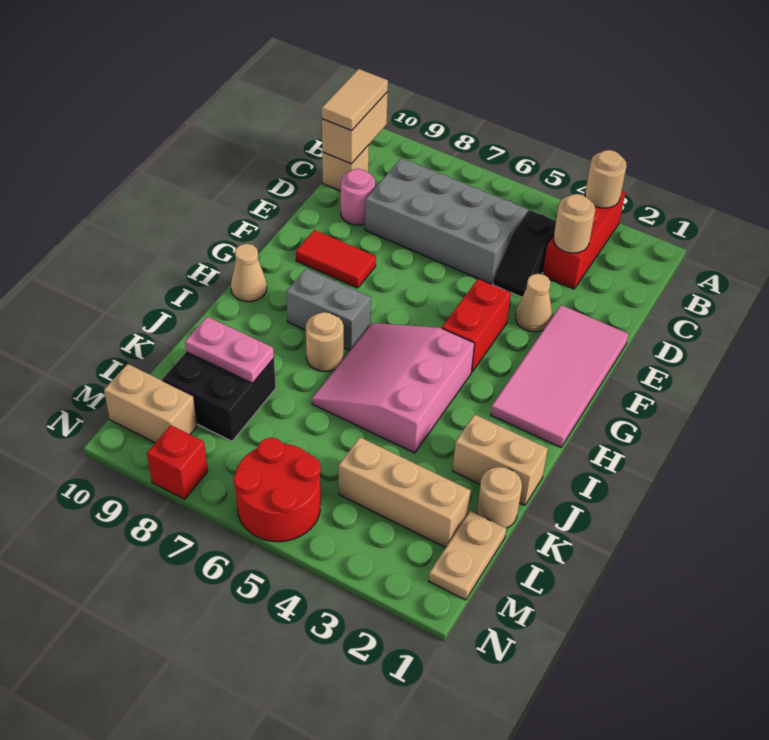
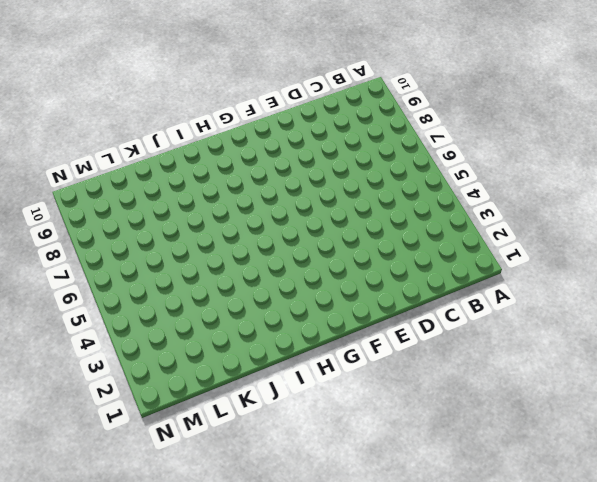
none -> red 1x3 brick [543,191,625,289]
none -> black 1x2 slope [493,210,556,297]
none -> grey 2x4 brick [365,158,528,284]

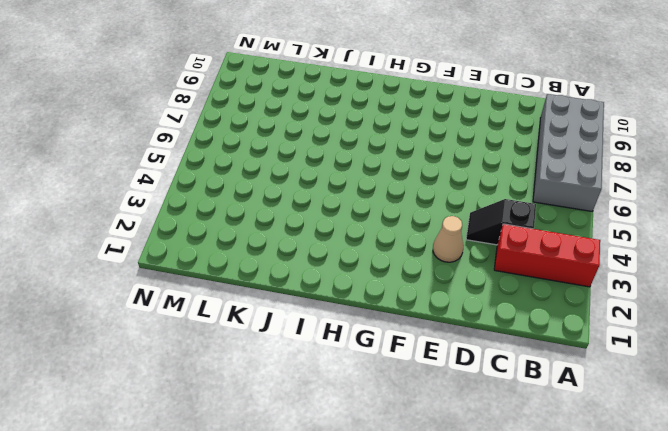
grey 2x4 brick [533,94,604,211] -> grey 2x4 brick moved to [365,158,528,284]
none -> tan 1x1 brick [322,145,369,191]
none -> pink 1x1 round brick [341,169,375,225]
none -> pink 2x4 tile [491,305,629,447]

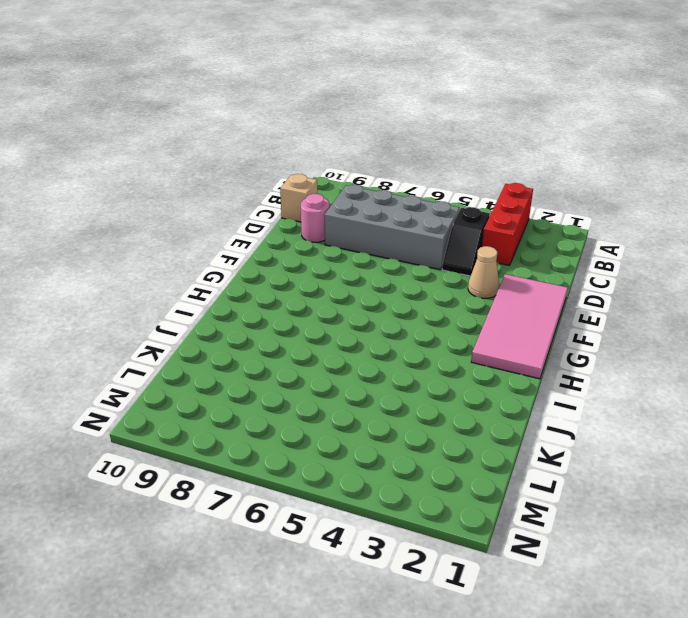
none -> red 1x2 brick [442,279,511,372]
none -> red 1x2 tile [296,230,376,288]
none -> pink 3x3 slope [312,323,475,453]

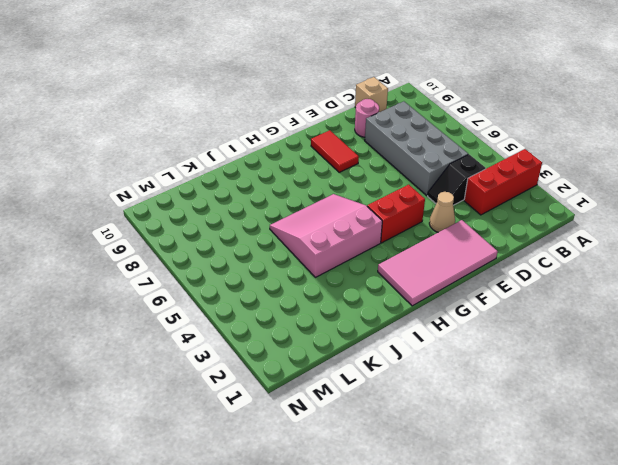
none -> grey 1x2 brick [286,268,371,351]
none -> tan 1x1 cone [231,244,267,302]
none -> tan 1x1 round brick [306,312,344,372]

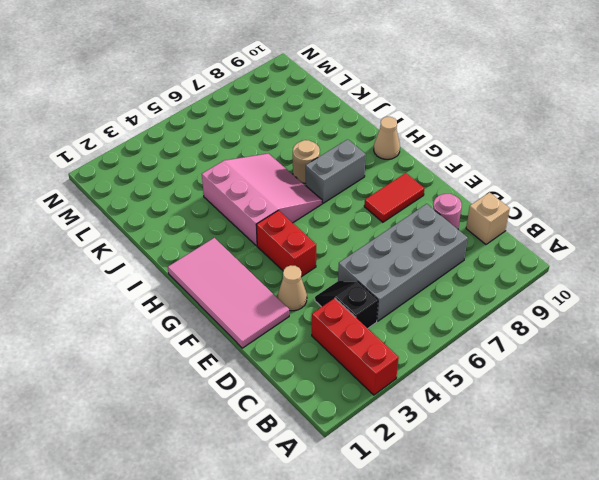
none -> tan 1x2 brick [453,414,548,505]
none -> tan 1x1 round brick [477,467,522,528]
none -> black 2x2 brick [162,352,276,441]

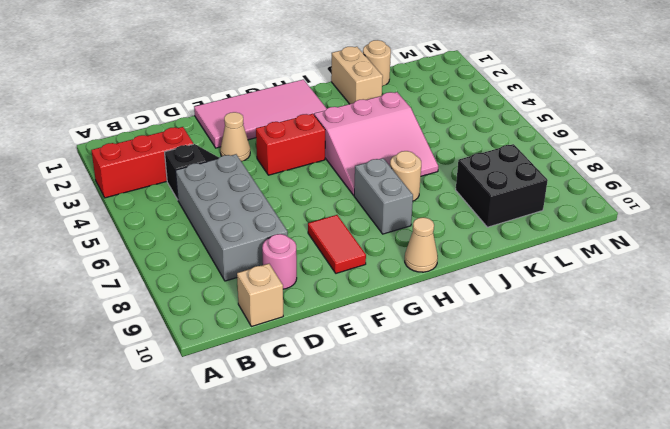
none -> tan 1x2 plate [429,511,506,600]
none -> tan 1x3 brick [339,437,471,547]
none -> red 2x2 round brick [234,438,321,542]

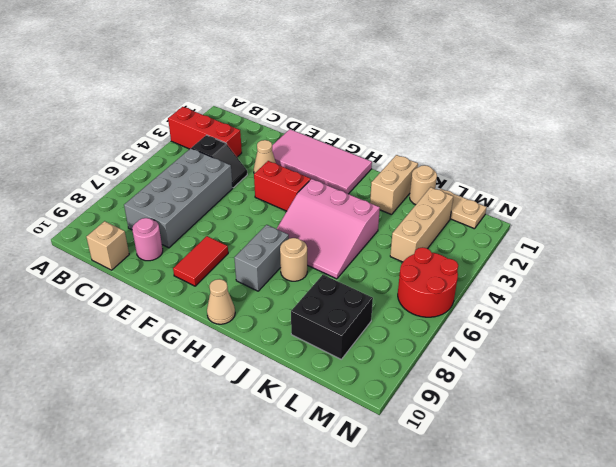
none -> tan 1x2 brick [104,364,197,443]
none -> red 1x1 brick [147,425,208,499]
none -> tan 1x1 round brick [585,150,627,208]

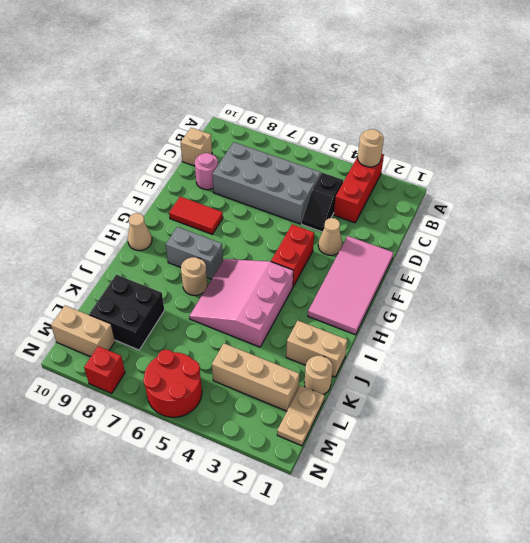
none -> tan 1x2 brick [322,92,388,164]
none -> tan 1x1 round brick [554,194,595,253]
none -> pink 1x2 plate [185,317,274,383]

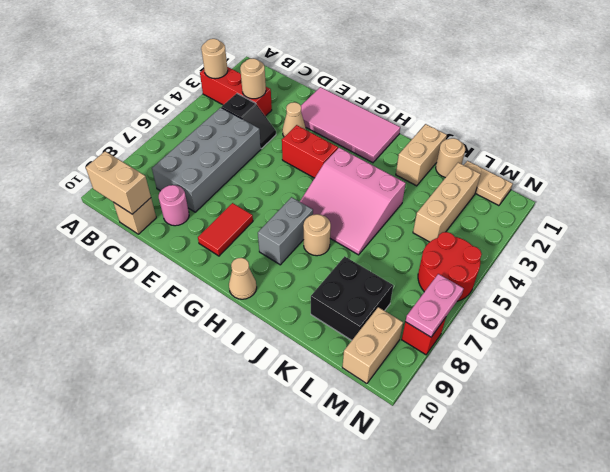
pink 1x2 plate [405,274,464,337] -> pink 1x2 plate moved to [185,317,274,383]
none -> tan 1x2 tile [322,69,388,131]

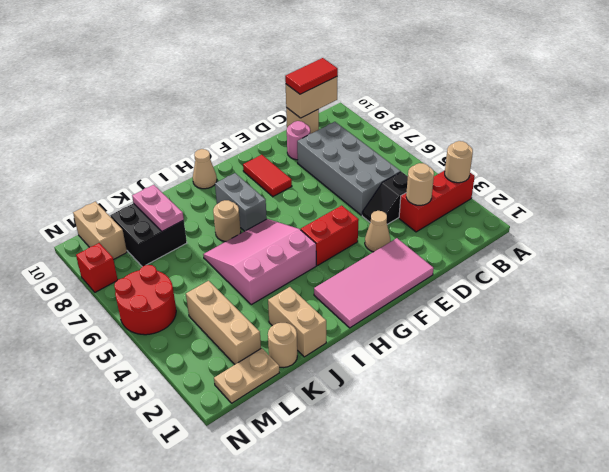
red 1x2 tile [285,58,338,94] -> tan 1x2 tile [322,69,388,131]

